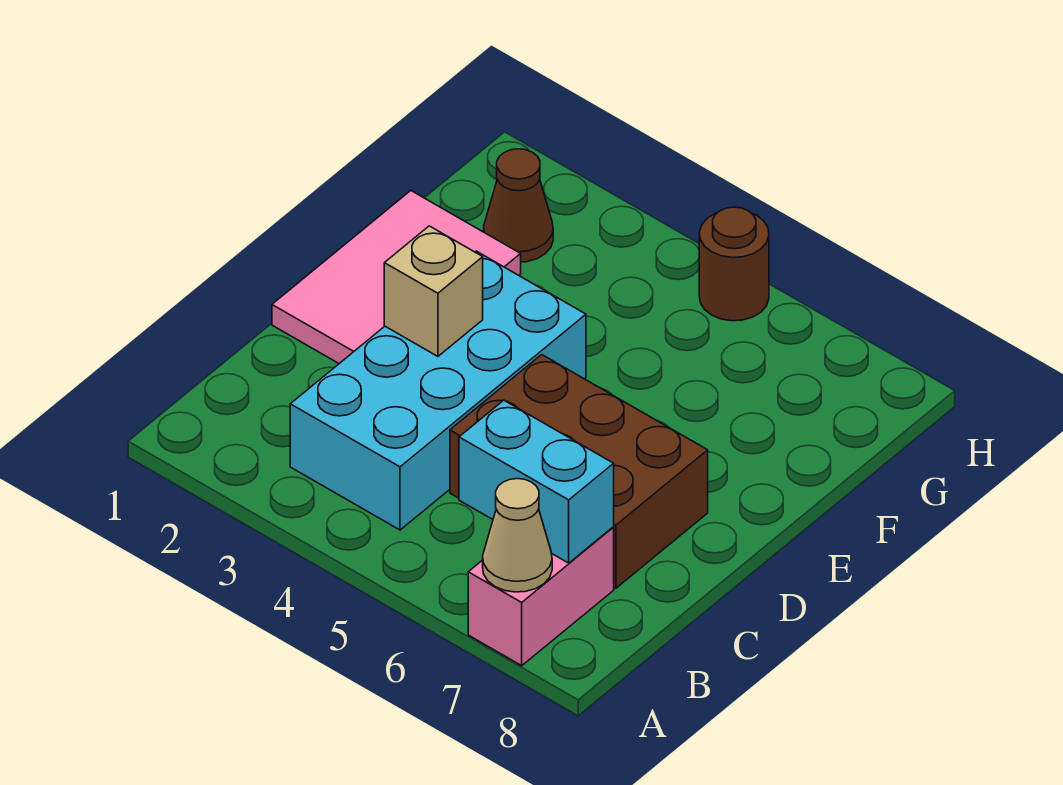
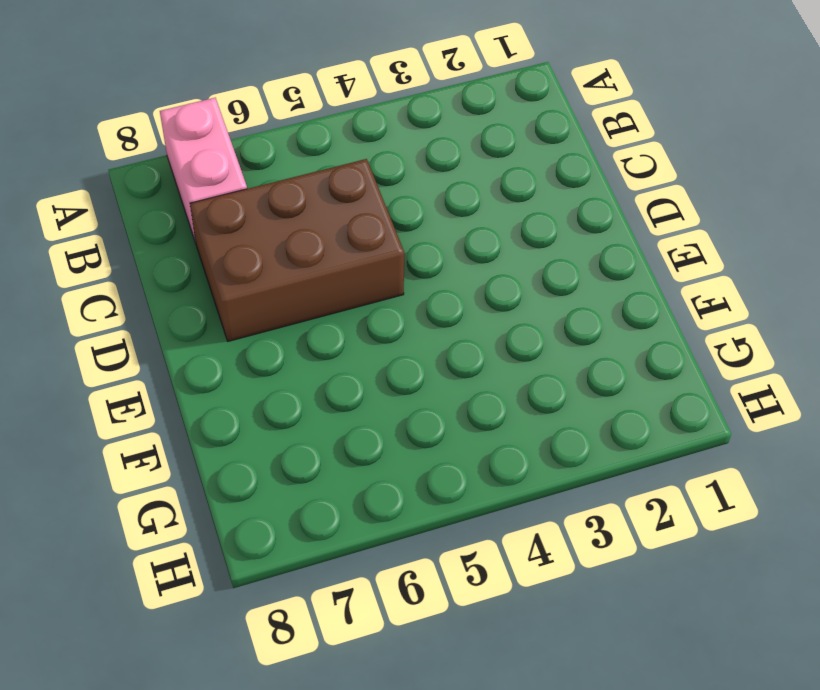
none -> cyan 2x4 brick [290,251,586,530]
none -> pink 2x3 tile [272,191,521,363]

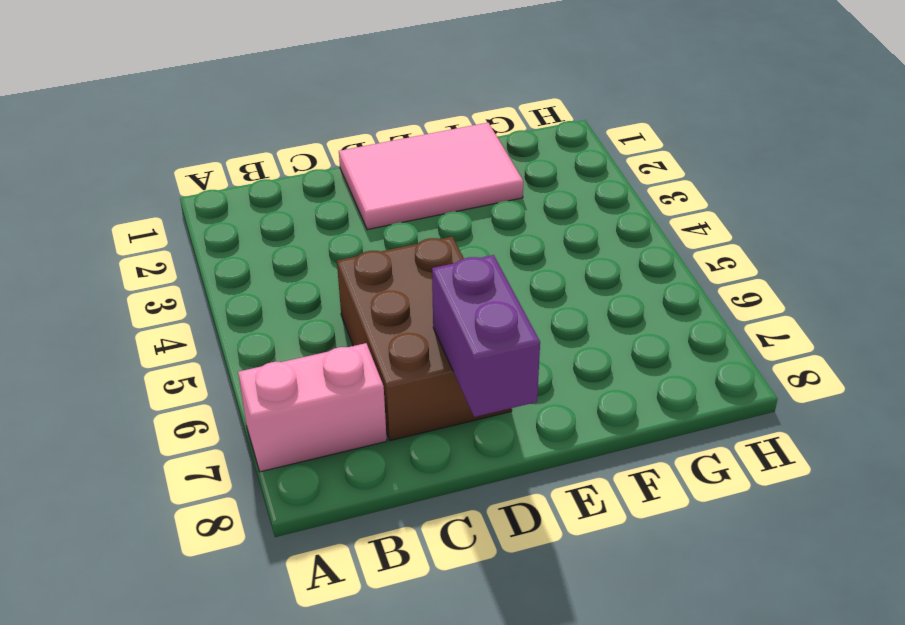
purple 1x2 brick [432,255,540,417] -> none
none -> cyan 2x4 brick [290,251,586,530]
none -> brown 1x1 cone [484,149,553,262]

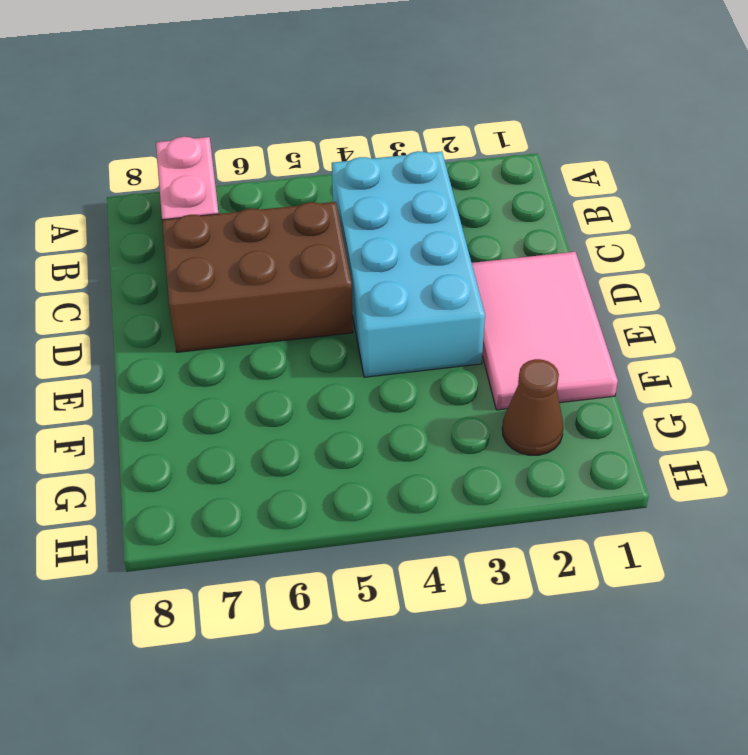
none -> brown 1x1 round brick [699,207,769,321]
none -> tan 1x1 cone [483,479,552,592]

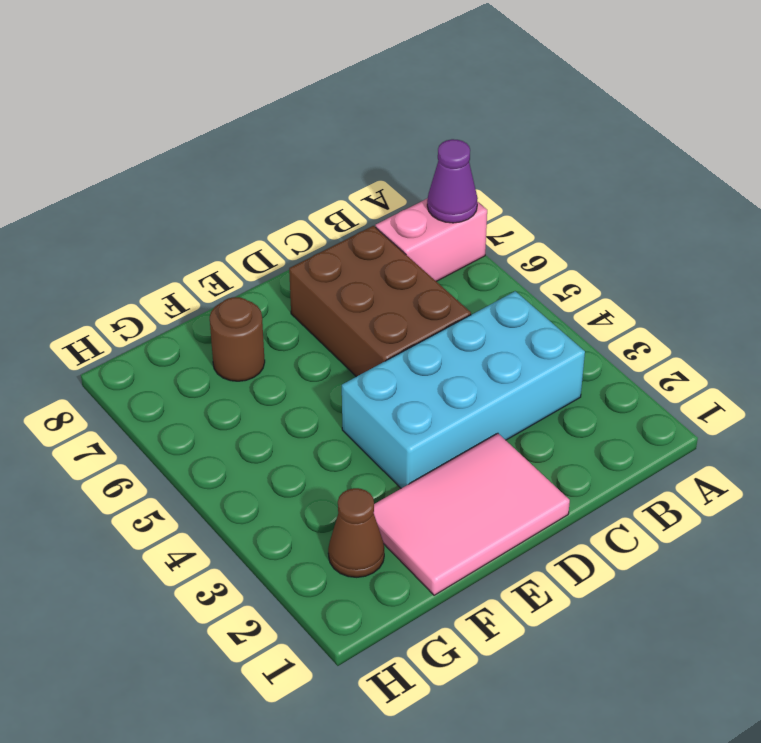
purple 1x1 cone [427,139,478,223] -> tan 1x1 cone [483,479,552,592]
brown 1x1 round brick [210,297,265,381] -> brown 1x1 round brick moved to [699,207,769,321]
none -> cyan 1x2 brick [459,400,614,563]
none -> tan 1x1 brick [384,226,483,356]

